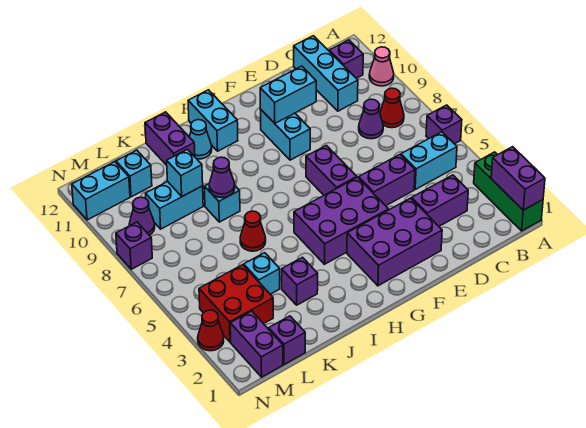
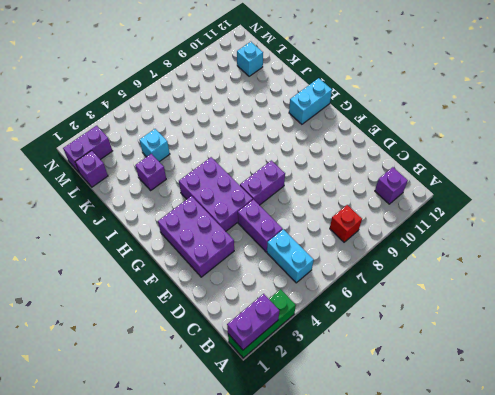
red 1x1 brick [330,205,362,242] -> red 1x1 cone [380,88,404,128]
none -> purple 1x1 brick [426,105,462,144]
none -> pink 1x1 cone [369,47,394,86]
none -> purple 1x2 brick [412,175,468,226]
none -> purple 1x1 cone [359,99,383,139]

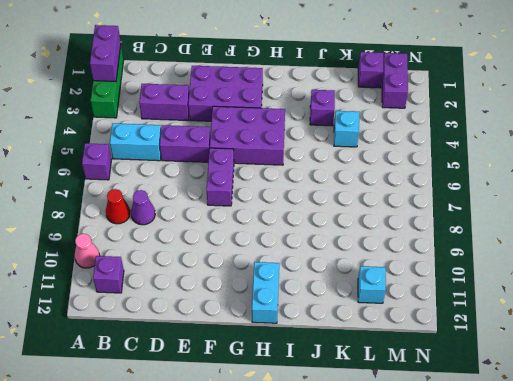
none -> cyan 1x3 brick [294,36,358,111]
none -> cyan 1x2 brick [260,109,310,160]
none -> cyan 1x1 cone [190,120,212,159]
none -> red 1x1 cone [240,211,266,251]

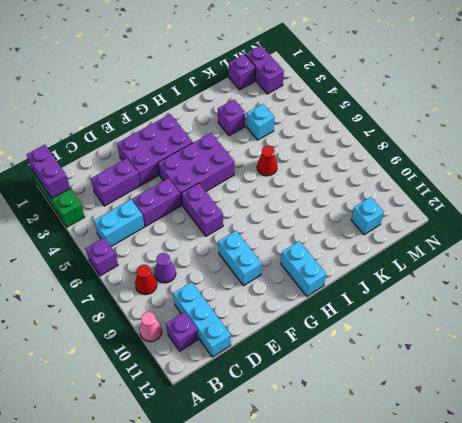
none -> cyan 1x1 cone [190,120,212,159]
none -> cyan 1x1 brick [204,184,240,222]
none -> purple 1x2 brick [145,112,195,165]
none -> cyan 1x2 brick [146,182,203,229]

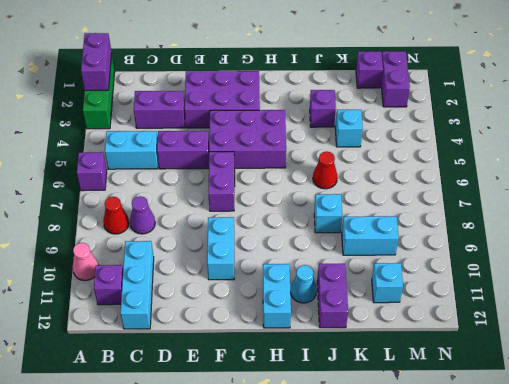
none -> red 2x2 brick [199,265,273,342]
none -> purple 1x1 cone [129,197,155,235]
none -> cyan 1x2 brick [72,162,130,220]
none -> red 1x1 cone [198,310,224,351]

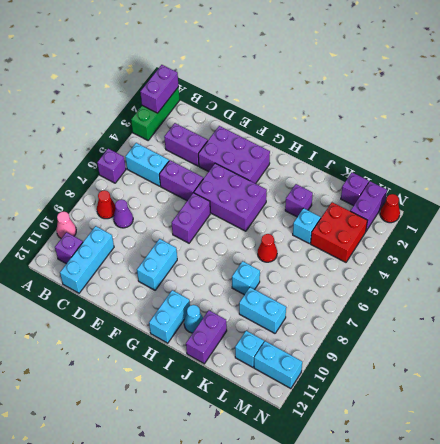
red 1x1 cone [380,194,400,223] -> red 1x1 cone moved to [198,310,224,351]
none -> purple 1x1 cone [129,197,155,235]
none -> purple 1x1 brick [116,222,152,269]
none -> cyan 1x2 brick [260,66,316,123]
none -> purple 1x1 cone [209,157,235,198]

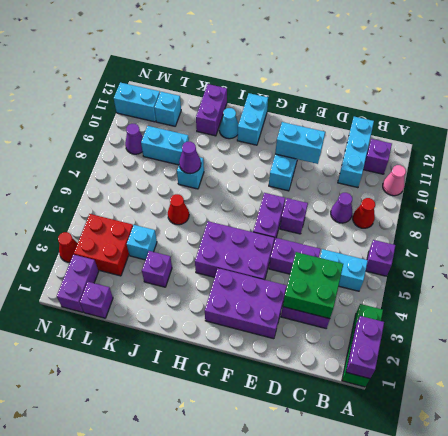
green 2x2 brick [283,252,343,319] -> none
purple 1x1 brick [280,198,308,234] -> purple 1x1 brick moved to [116,222,152,269]
none -> cyan 1x1 brick [167,149,203,196]

